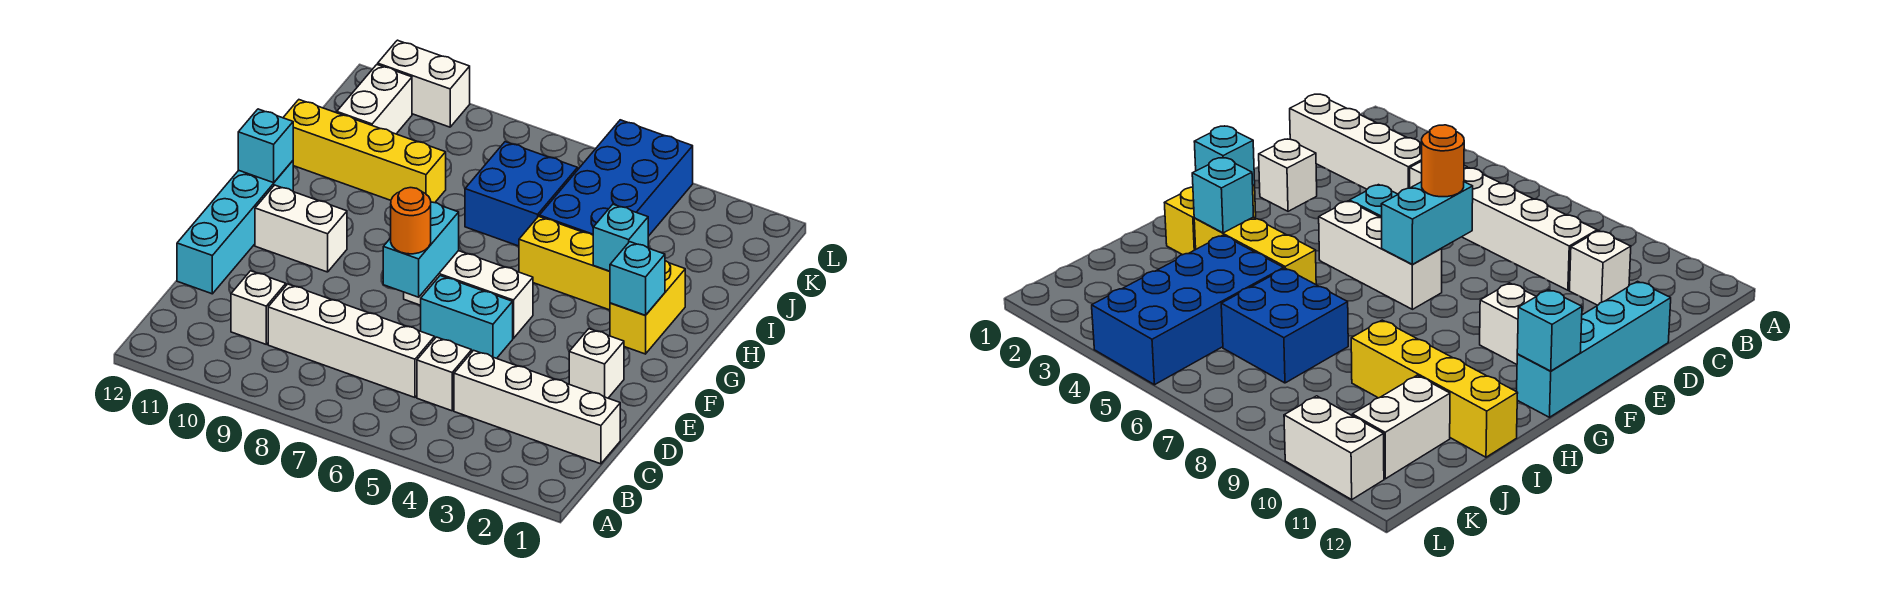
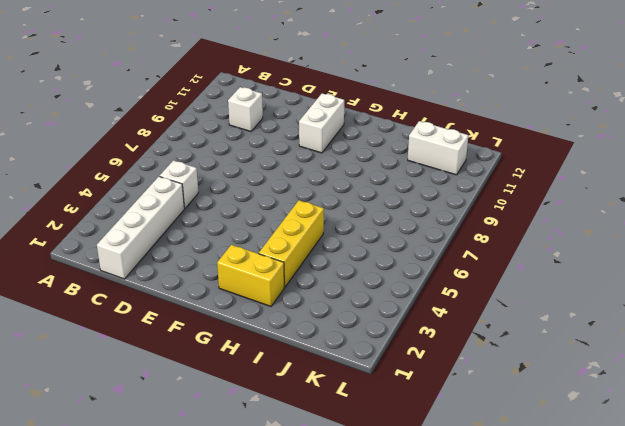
none -> white 1x4 brick [268,284,435,397]
none -> cyan 1x4 brick [177,161,293,294]
none -> white 1x1 brick [569,329,624,398]

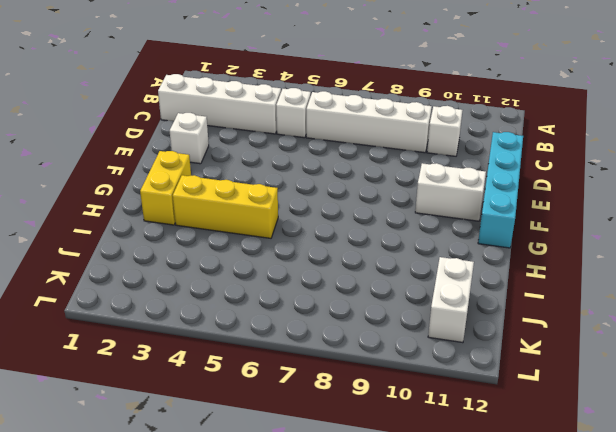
none -> cyan 1x2 brick [421,276,513,358]
none -> white 1x3 brick [404,251,533,338]
none -> blue 2x4 brick [539,120,693,236]

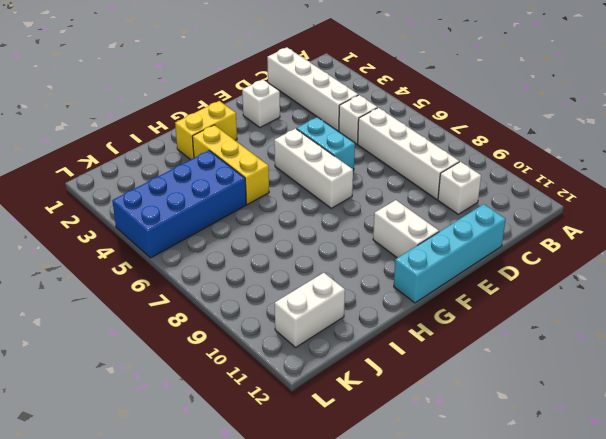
none -> blue 2x2 brick [465,142,578,246]
none -> yellow 1x4 brick [283,100,446,203]
none -> white 1x2 brick [378,40,470,127]

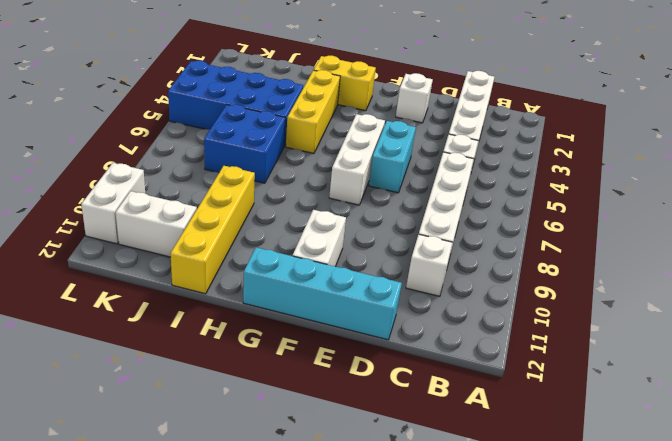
none -> cyan 1x2 brick [383,202,459,297]
none -> cyan 1x1 brick [610,242,665,315]
none -> cyan 1x1 brick [238,109,293,183]

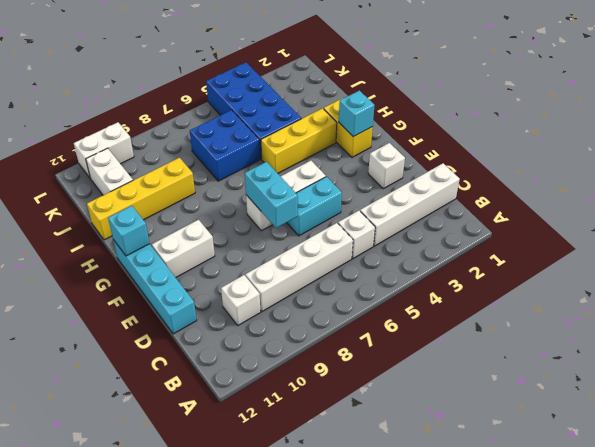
none -> cyan 1x1 brick [593,204,648,271]
none -> orange 1x1 round brick [391,188,431,254]

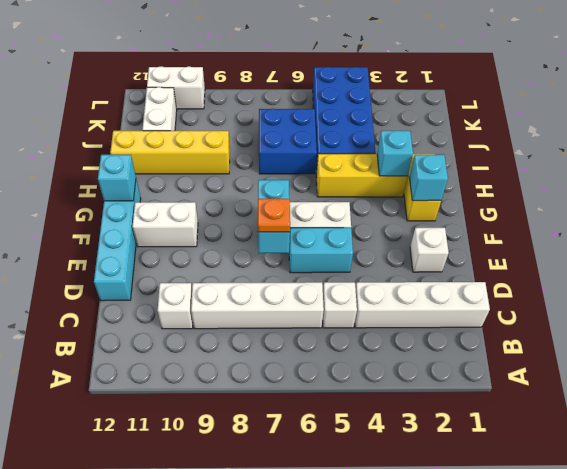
orange 1x1 plate [258,199,290,232] -> orange 1x1 round brick [391,188,431,254]

